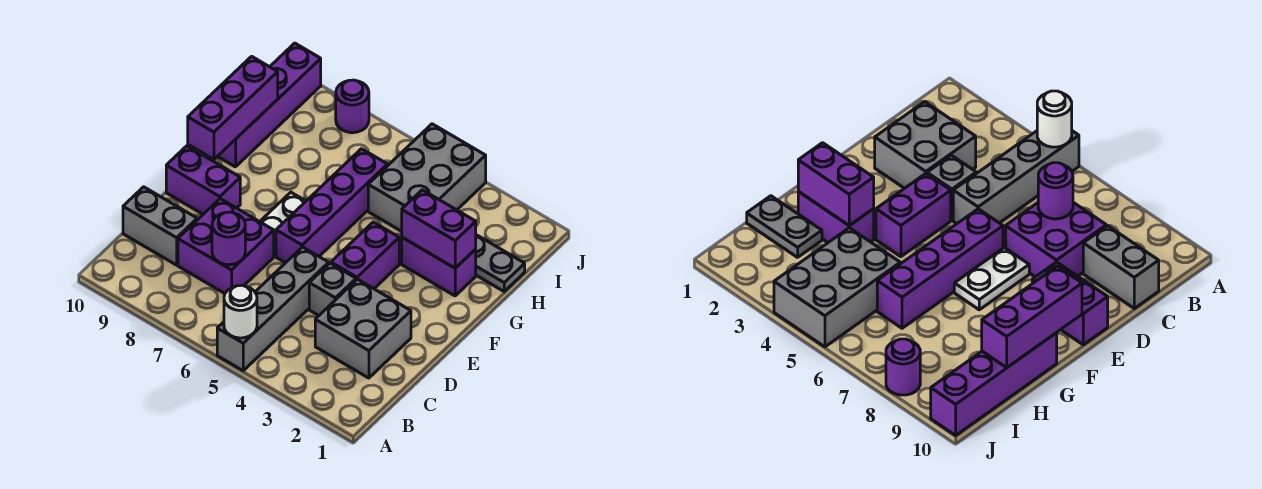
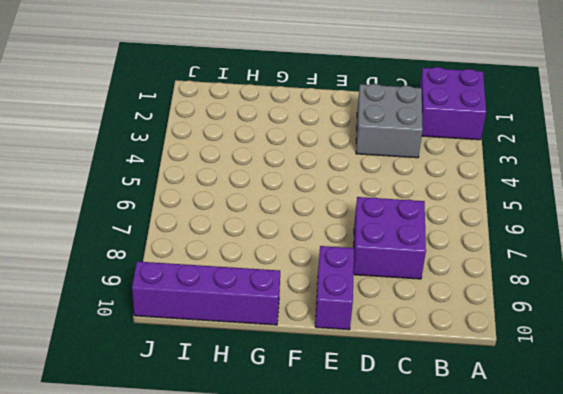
purple 2x2 brick [420,67,486,140] -> none
none -> grey 1x4 brick [217,247,329,371]
none -> grey 1x2 brick [123,187,197,265]
none -> grey 1x1 brick [309,263,356,315]

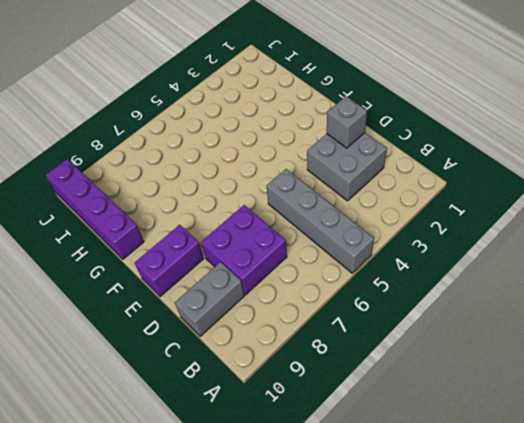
grey 1x1 brick [327,96,367,148] -> grey 1x1 brick moved to [309,263,356,315]
none -> purple 1x2 brick [331,222,399,289]
none -> purple 1x4 brick [276,149,388,263]
none -> white 1x2 plate [260,192,306,256]

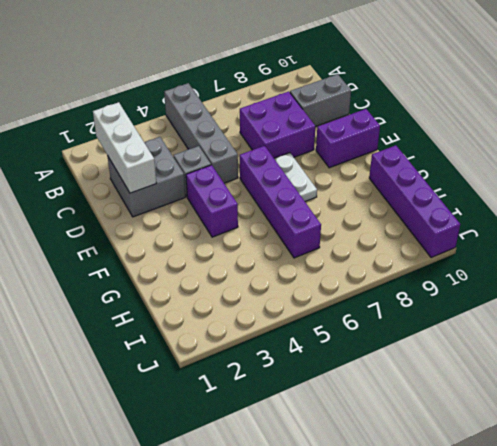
white 1x3 brick [93,102,156,193] -> none
none -> purple 1x2 brick [402,237,476,296]
none -> grey 1x2 plate [476,235,525,291]
none -> grey 2x3 brick [368,124,486,231]

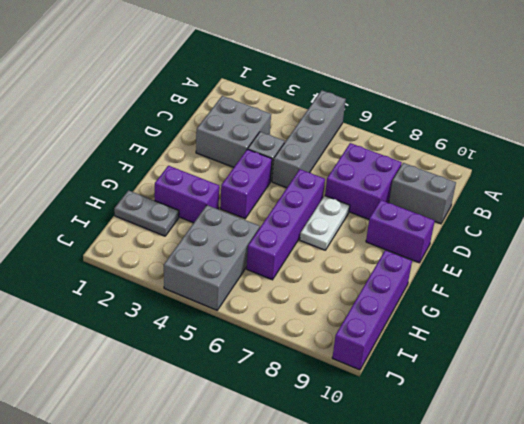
none -> purple 1x1 round brick [336,80,369,133]
none -> white 1x1 round brick [224,285,257,338]
none -> purple 1x1 round brick [212,212,245,265]

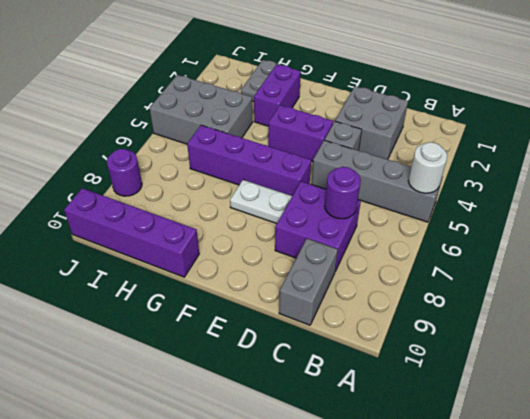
none -> purple 1x2 brick [166,146,240,214]
none -> purple 1x3 brick [188,56,278,160]
none -> purple 1x2 brick [402,190,476,268]

